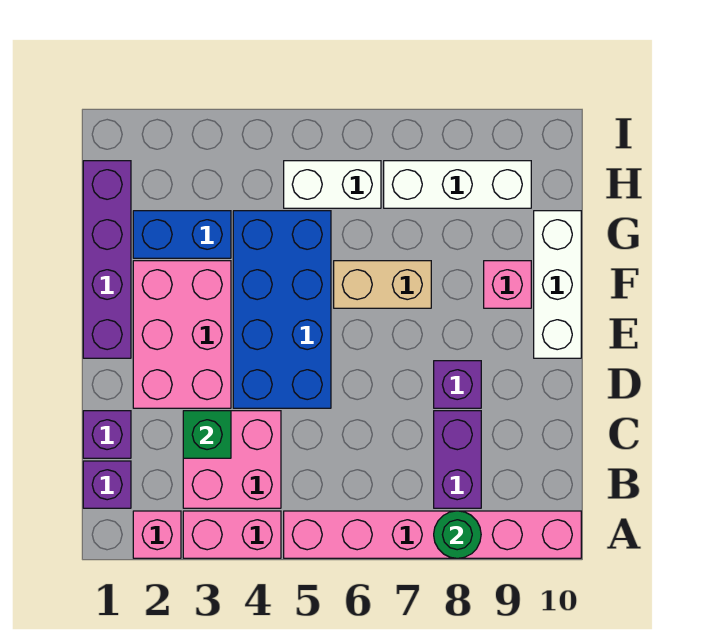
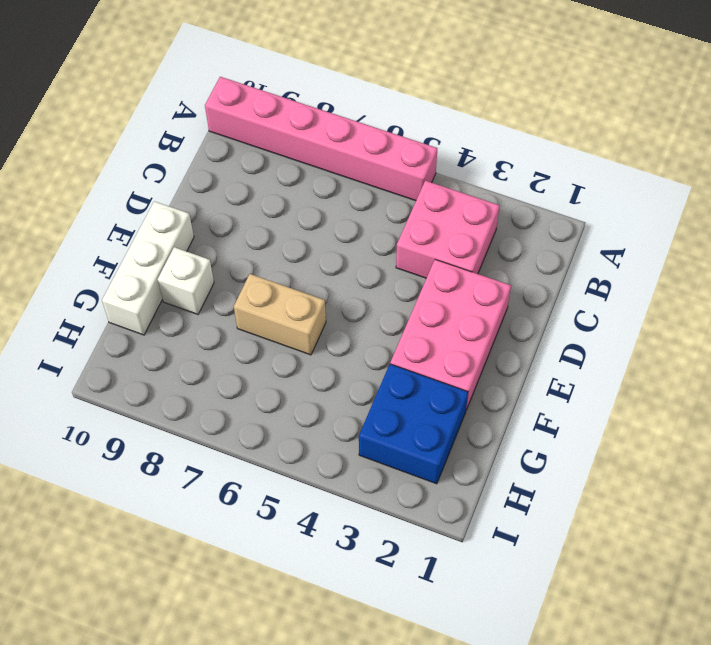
white 1x1 brick [158,247,214,314] -> pink 1x1 brick [484,261,531,308]
blue 2x2 brick [359,364,468,484] -> blue 1x2 brick [133,211,231,258]
none -> pink 1x1 brick [133,511,181,558]
none -> pink 1x2 brick [183,511,281,558]
none -> purple 1x1 brick [83,461,131,508]

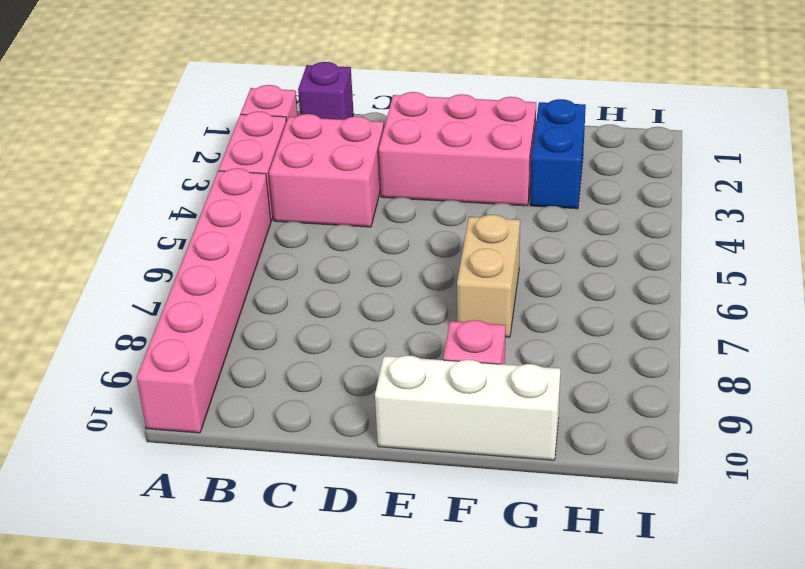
none -> purple 1x2 brick [434,411,481,508]
none -> purple 1x1 brick [83,411,131,458]
none -> blue 2x4 brick [233,211,331,408]

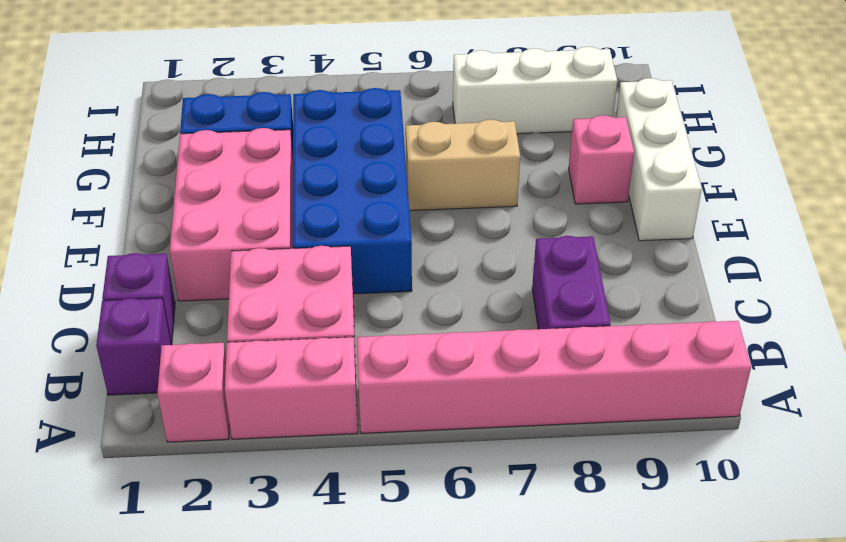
none -> purple 1x1 brick [434,361,481,408]
none -> purple 1x4 brick [83,161,131,358]
none -> white 1x2 brick [284,161,381,208]

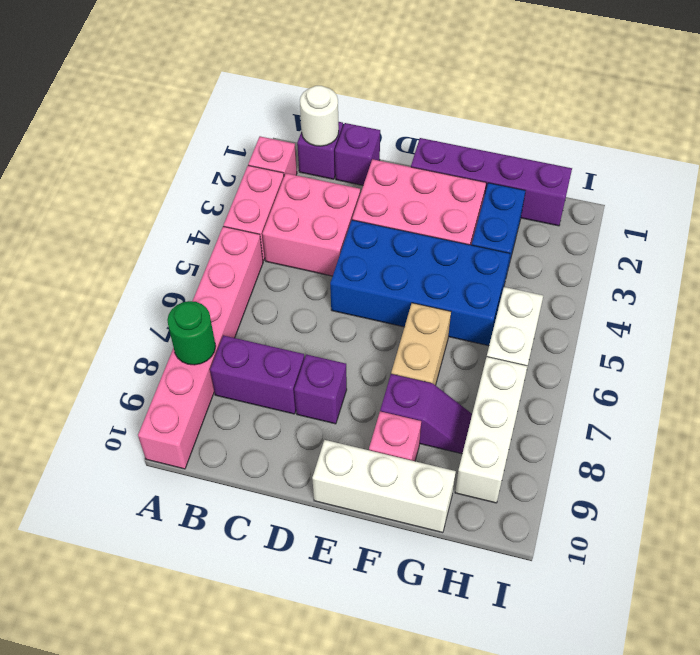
white 1x1 round brick [300,86,339,146] -> none
purple 1x2 slope [380,374,472,454] -> none
none -> green 1x1 brick [183,411,231,458]

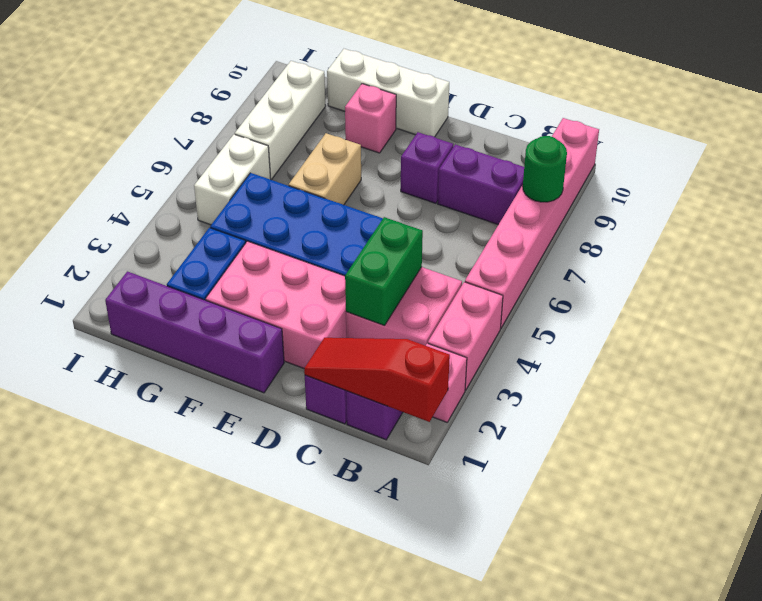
red 1x3 slope [304,338,450,422] -> none
green 1x2 brick [345,217,423,325] -> green 1x1 brick [183,411,231,458]

